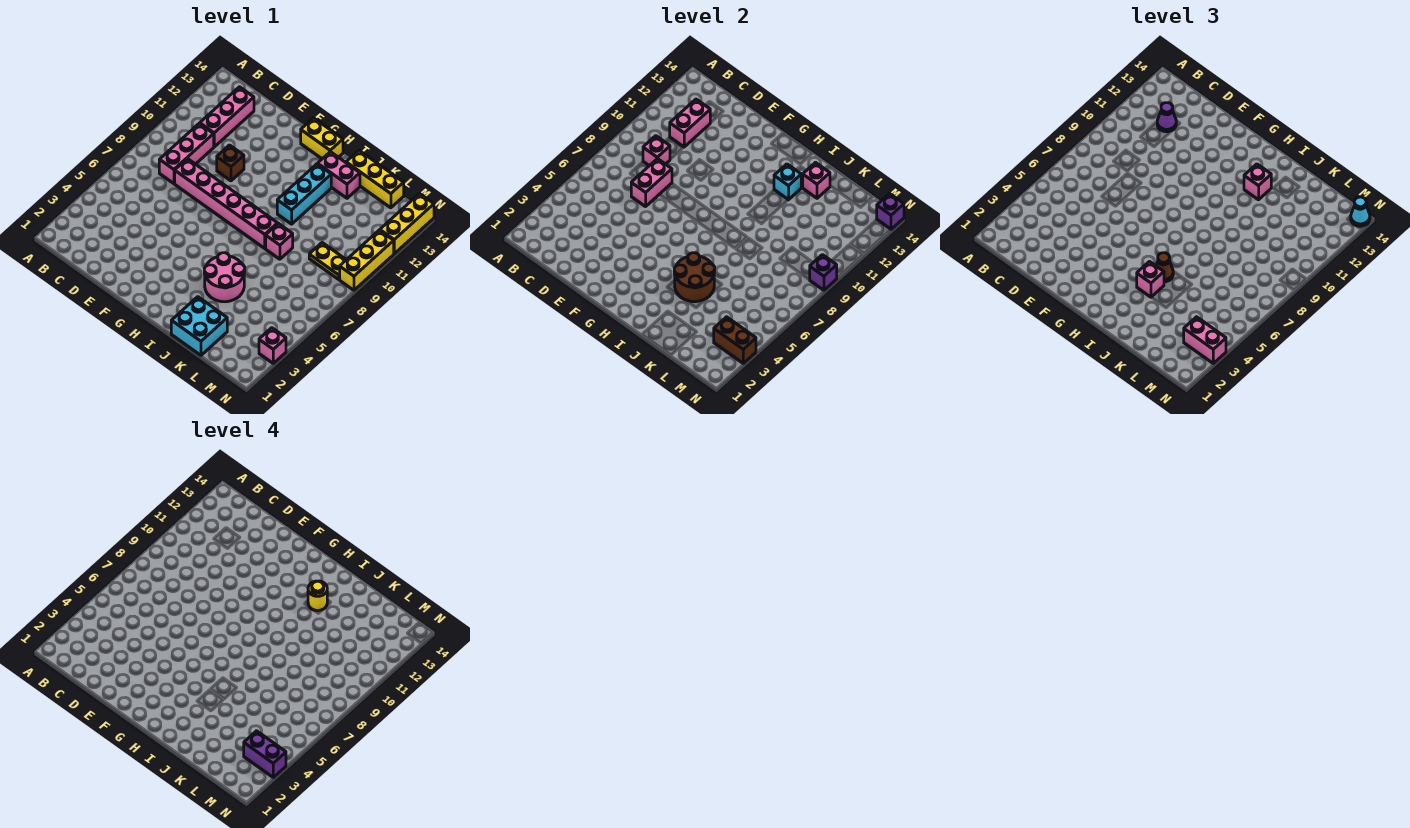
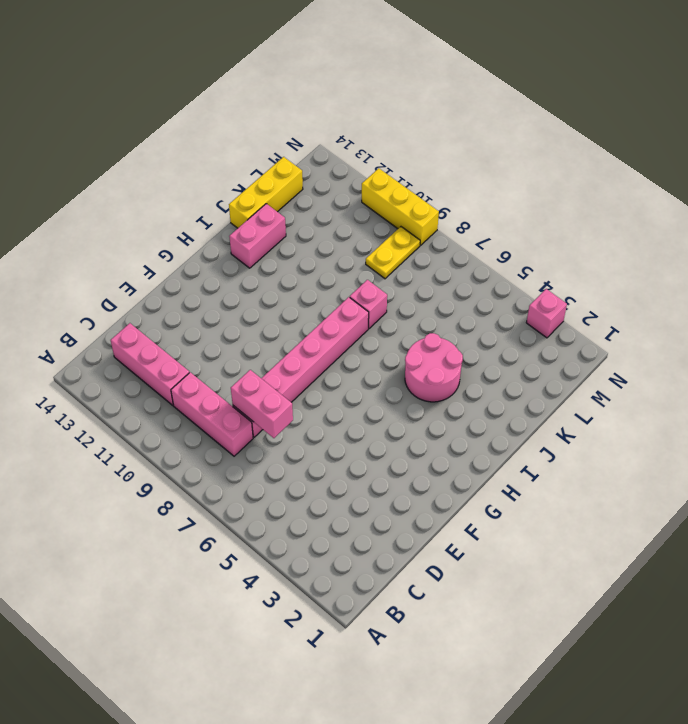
none -> brown 1x1 brick [217,145,244,181]
none -> yellow 1x2 brick [301,118,343,159]
none -> cyan 1x3 brick [277,164,331,224]
none -> cyan 2x2 brick [171,297,227,355]

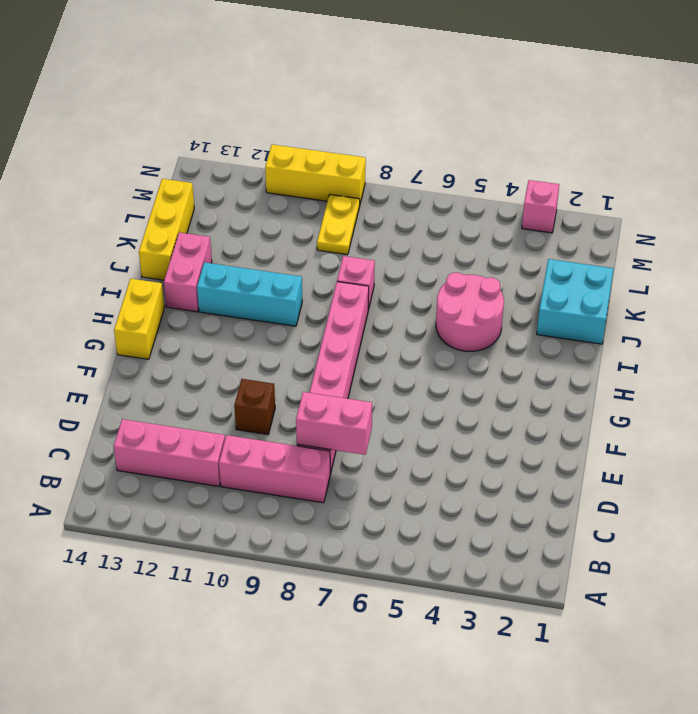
none -> yellow 1x3 brick [380,194,434,254]
none -> pink 1x1 brick [643,136,670,166]
none -> pink 1x2 brick [670,99,710,147]
none -> brown 2x2 round brick [674,253,715,302]

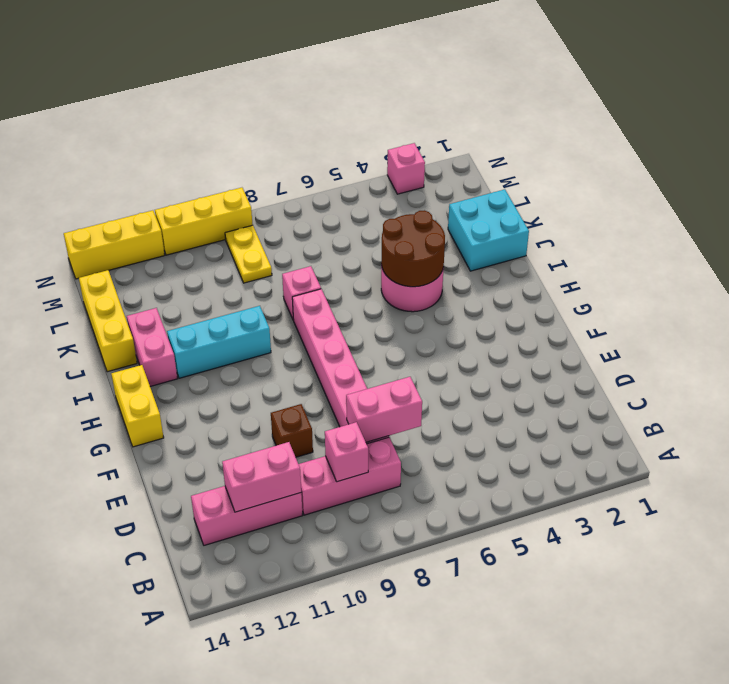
none -> cyan 1x1 brick [774,164,801,200]
none -> pink 1x1 brick [803,163,830,198]
none -> brown 1x2 brick [714,317,756,363]
none -> purple 1x1 brick [810,255,837,290]

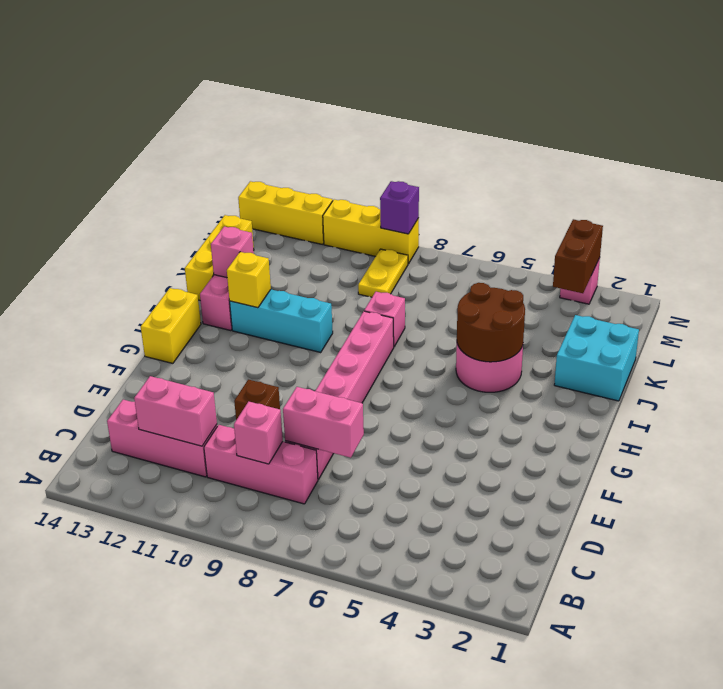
yellow 1x1 brick [227,252,271,308] -> cyan 1x1 brick [774,164,801,200]
none -> purple 1x1 brick [877,194,904,229]
none -> purple 1x1 cone [1157,103,1176,132]
none -> pink 1x1 brick [1137,262,1164,297]
none -> brown 1x1 cone [1156,253,1173,282]

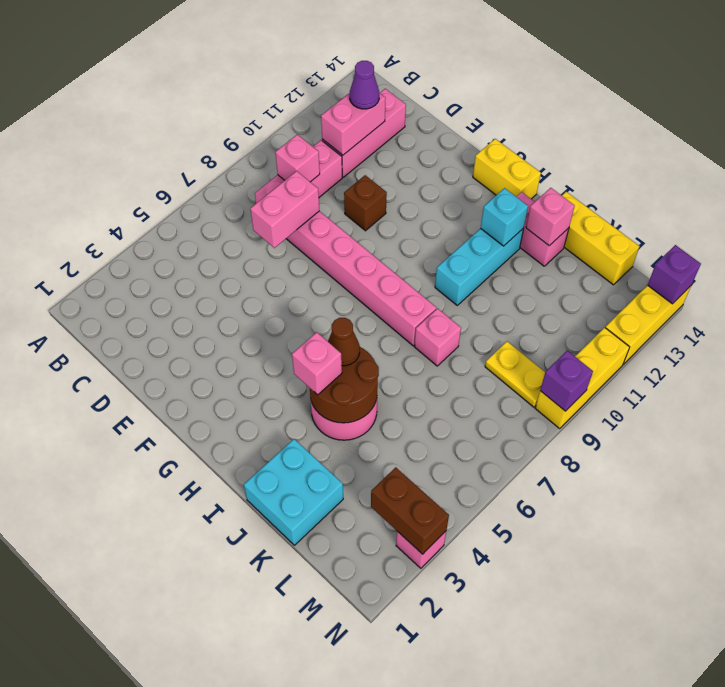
none -> pink 1x1 brick [1244,164,1271,200]
none -> pink 1x2 brick [1184,317,1226,363]
none -> cyan 1x1 cone [1351,197,1370,226]
none -> yellow 1x1 round brick [308,581,327,611]

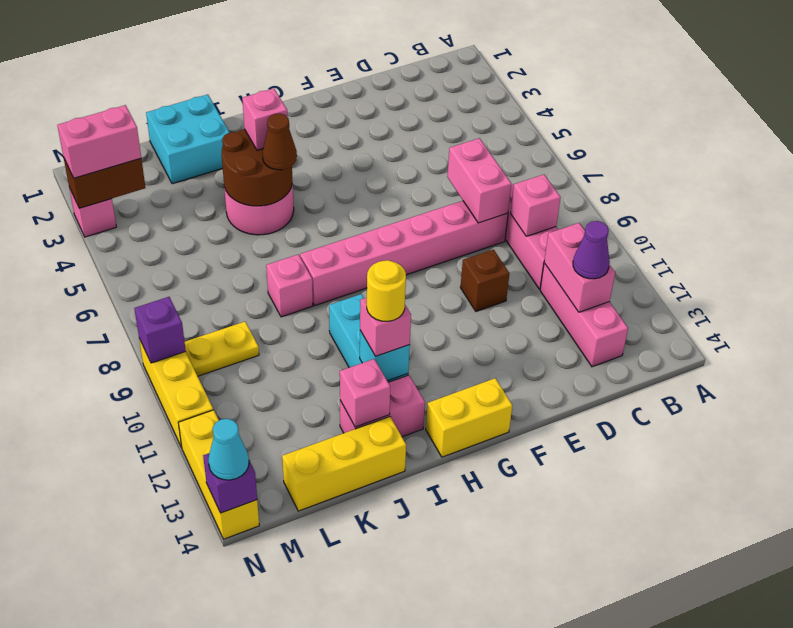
none -> purple 1x2 brick [244,731,286,777]

